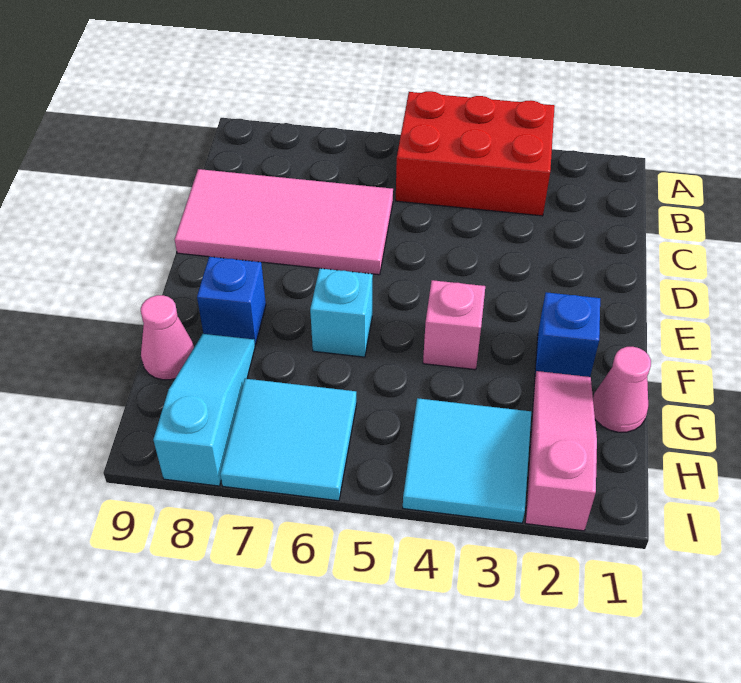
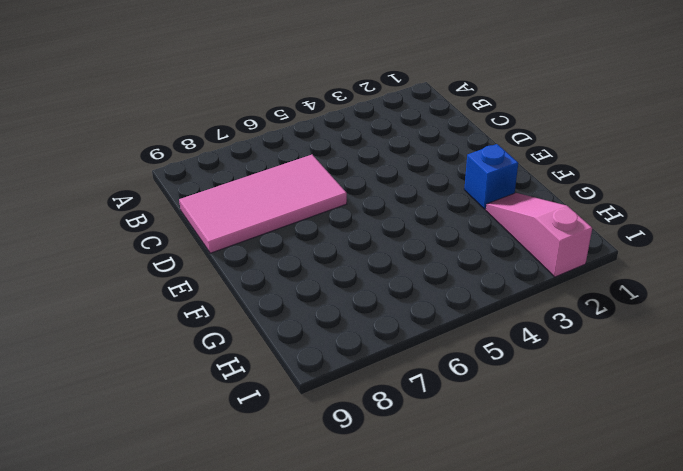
none -> red 2x3 brick [396,91,555,216]
none -> pink 1x1 brick [423,280,485,370]
none -> cyan 1x1 brick [310,268,373,357]

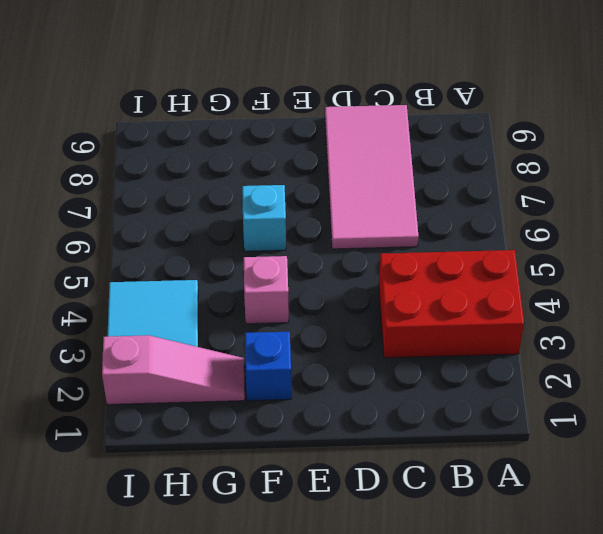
red 2x3 brick [379,250,524,358] -> red 2x3 brick turned to [396,91,555,216]
none -> blue 1x1 brick [197,257,266,345]
none -> pink 1x1 cone [593,347,651,432]
none -> cyan 1x3 slope [153,334,255,486]

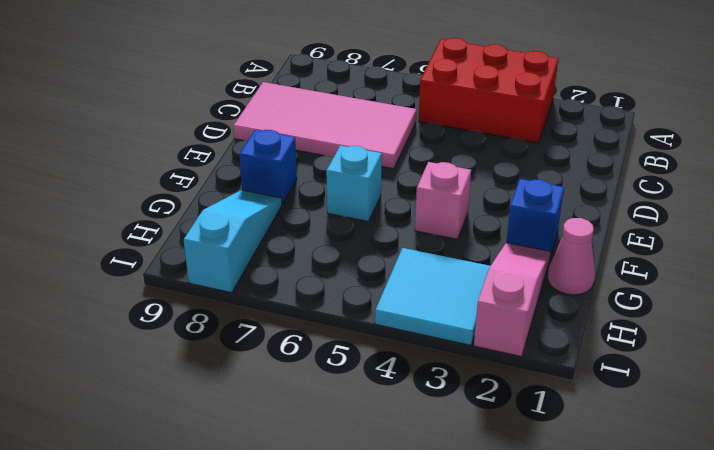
none -> pink 1x1 cone [141,295,194,380]
none -> cyan 2x2 tile [220,379,357,501]

